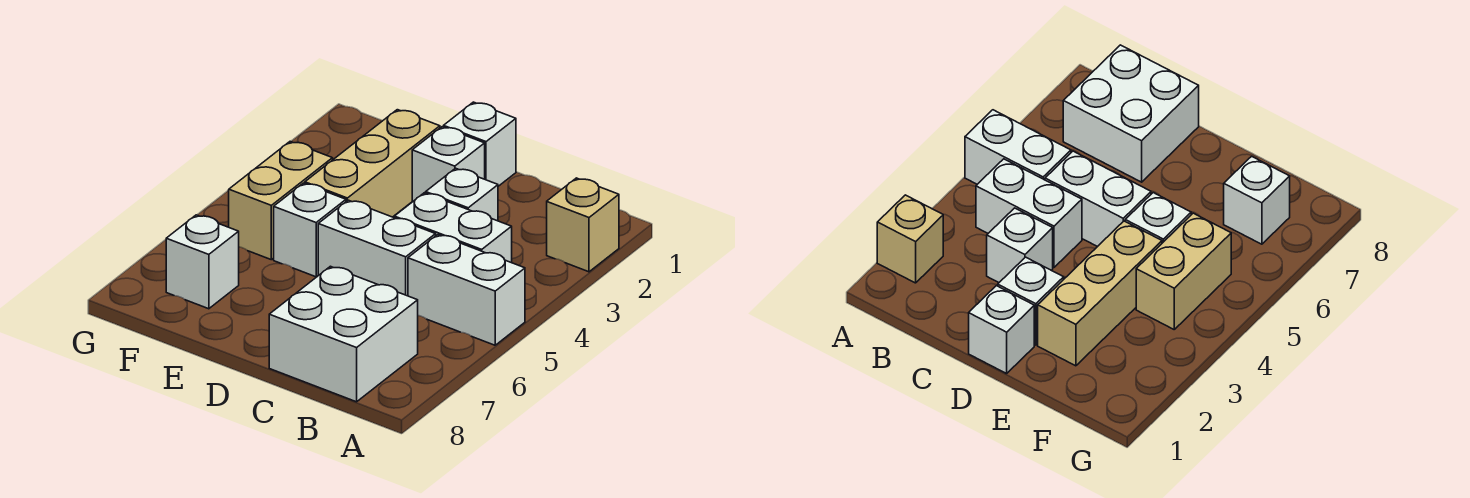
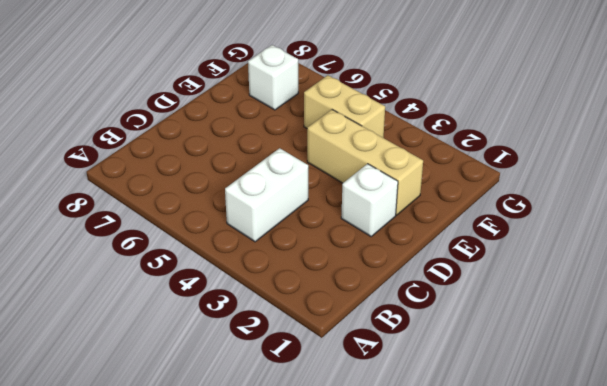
none -> tan 1x1 brick [547,178,619,272]
none -> white 1x2 brick [408,235,525,345]
none -> white 2x2 brick [269,266,418,402]

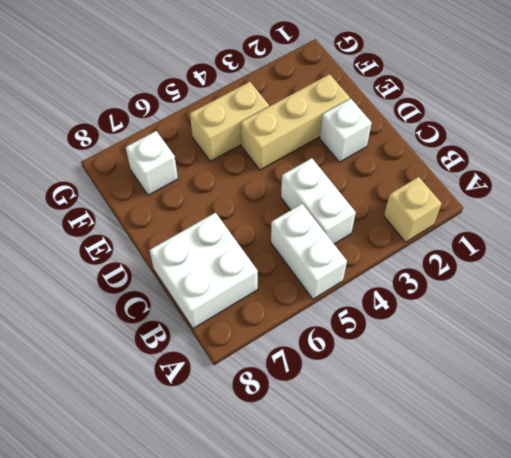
none -> white 1x1 brick [426,168,498,221]
none -> white 1x2 brick [318,200,436,296]
none -> white 1x1 brick [444,102,516,186]

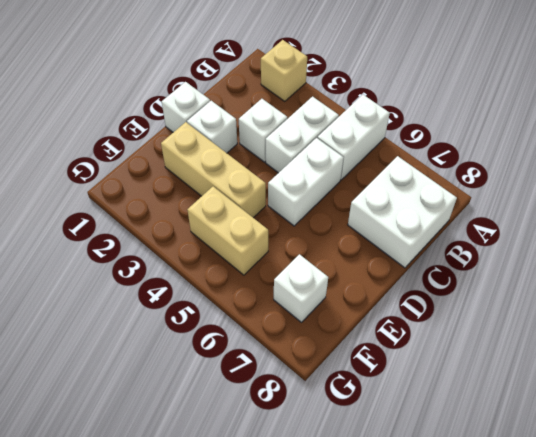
none -> white 1x1 brick [274,183,346,277]

